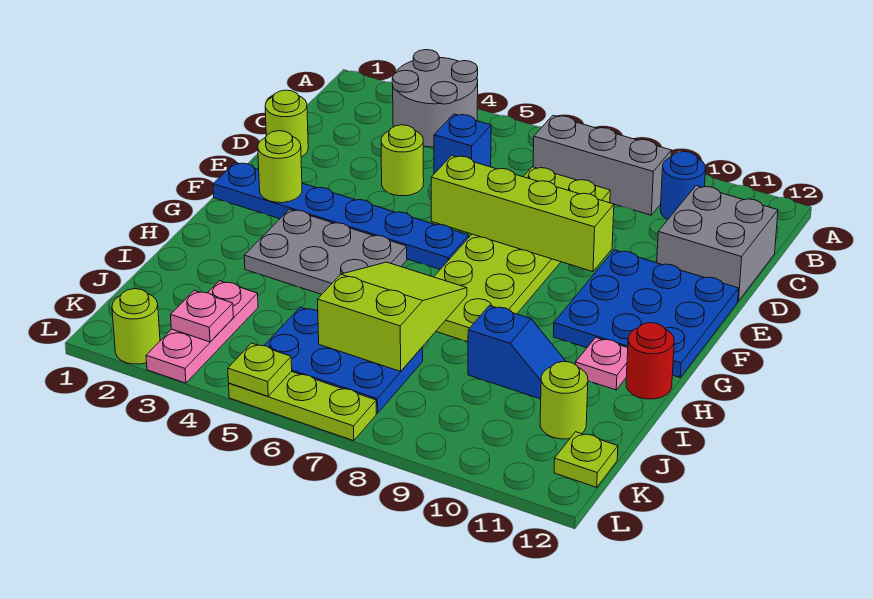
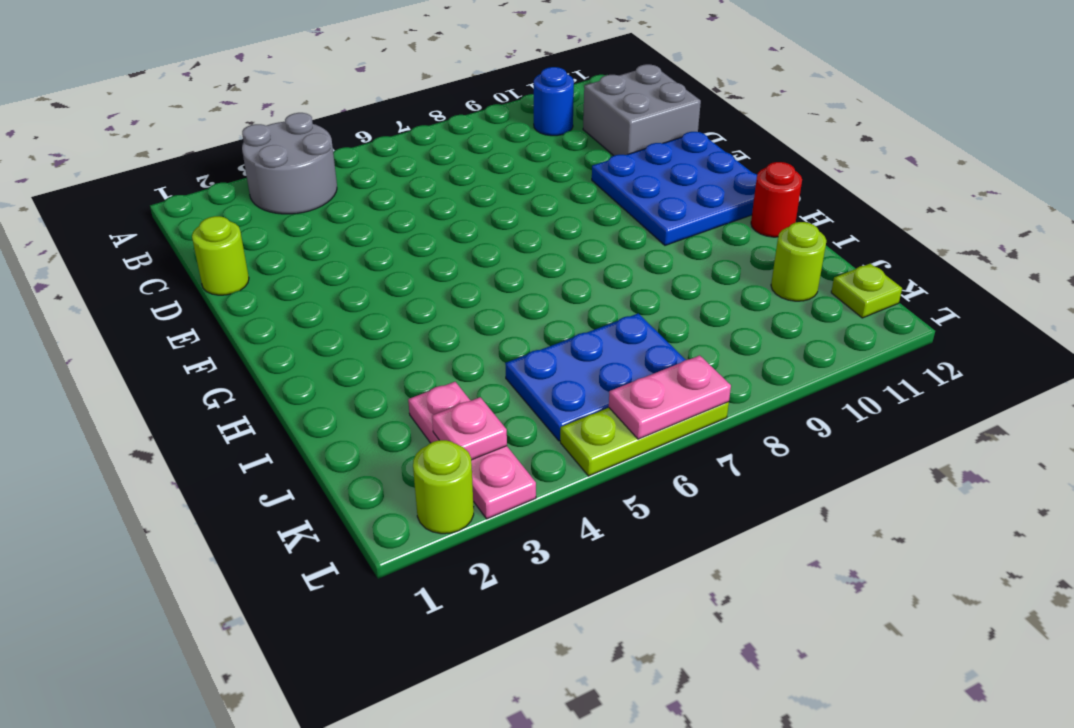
pink 1x2 plate [609,355,731,439] -> none
none -> grey 1x3 brick [533,116,672,215]
none -> blue 1x1 brick [434,114,491,174]
none -> lime 2x6 plate [434,167,610,342]

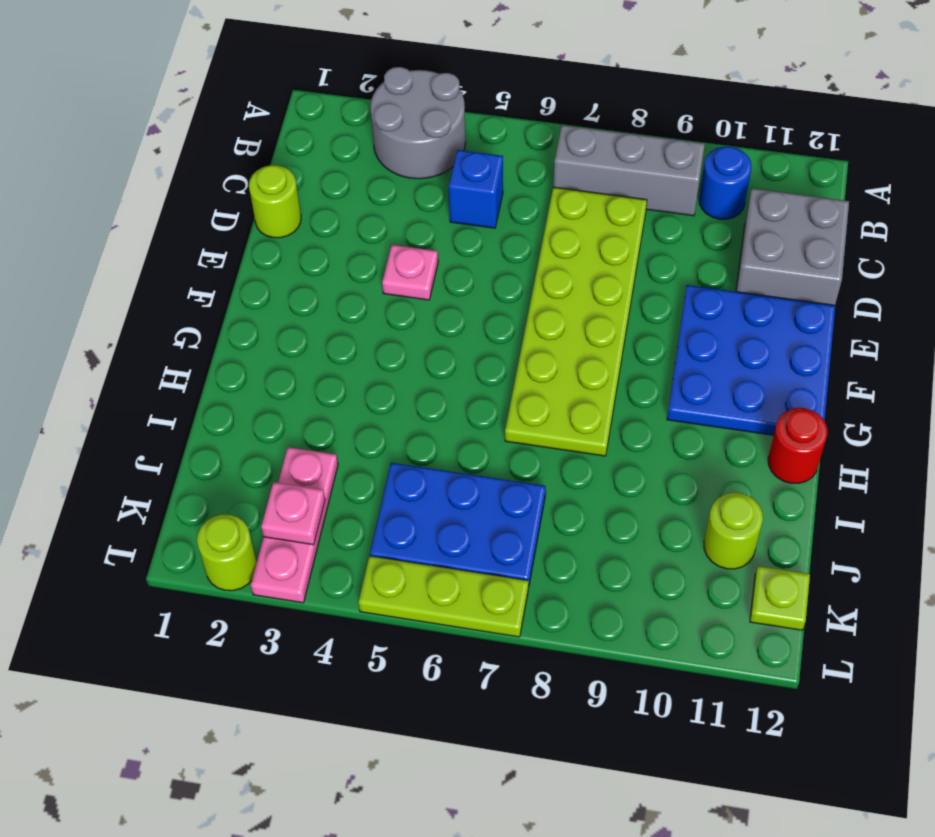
pink 1x1 plate [382,245,438,300] -> pink 1x1 plate moved to [575,337,628,390]
none -> lime 1x1 round brick [381,125,424,196]
none -> blue 1x6 plate [213,163,469,269]
none -> grey 2x3 plate [244,209,407,294]

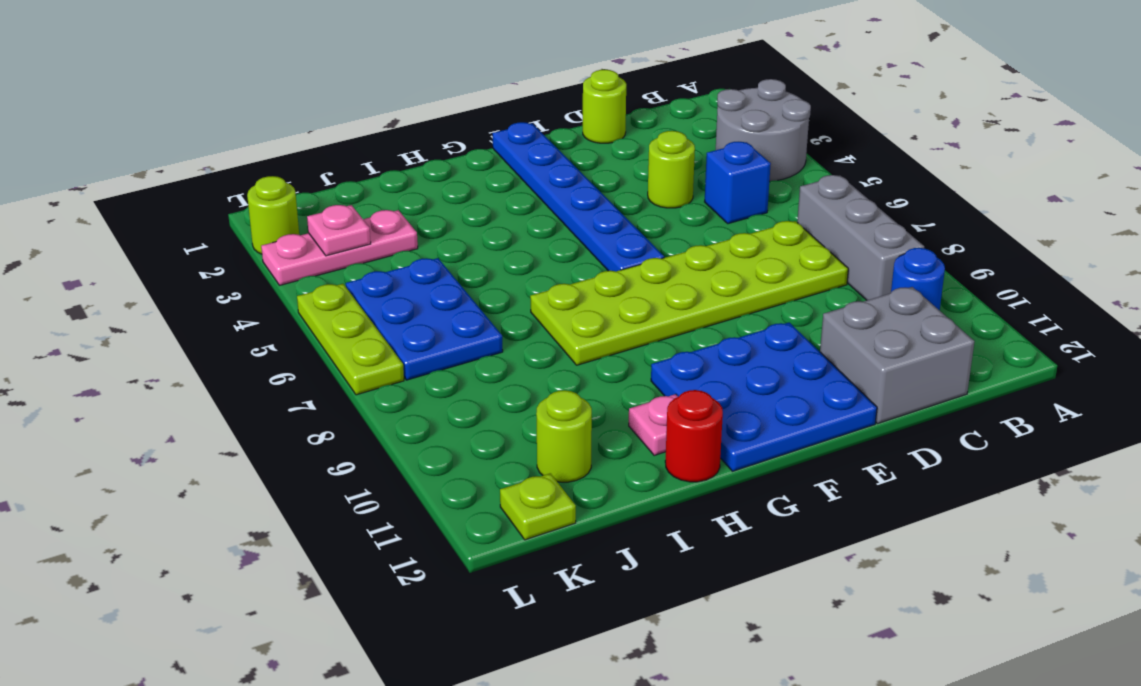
none -> grey 2x3 plate [244,209,407,294]
none -> blue 1x2 slope [468,305,566,399]
none -> lime 1x4 brick [431,156,614,272]

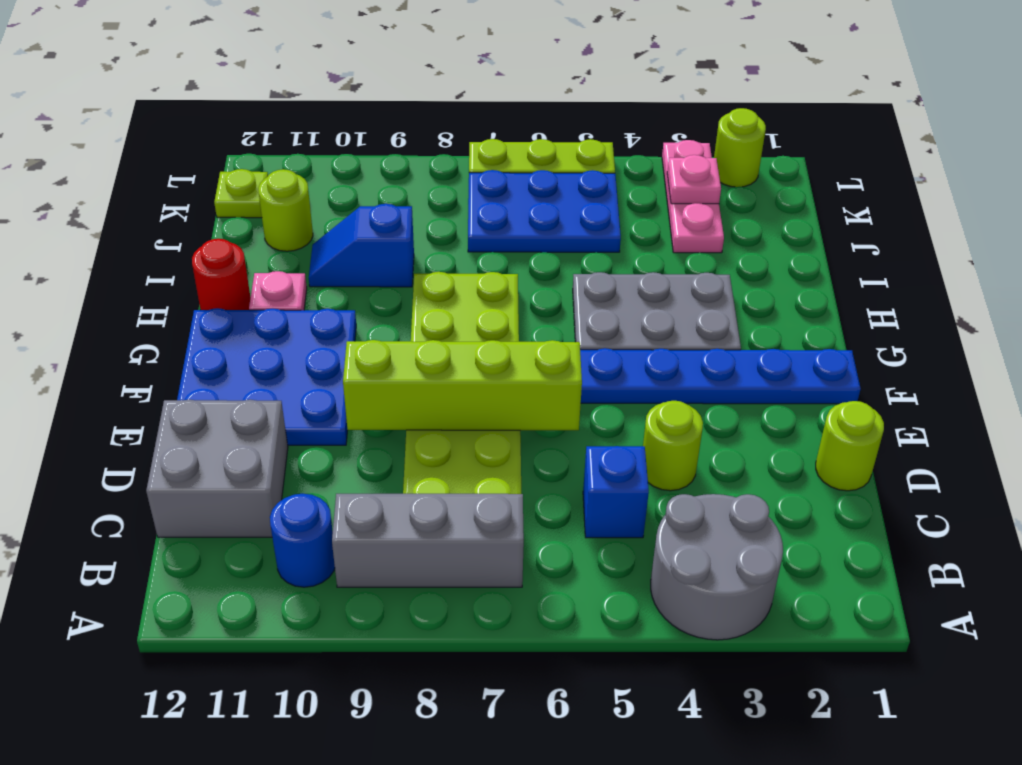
none -> lime 1x1 round brick [258,131,302,203]
none -> lime 2x3 slope [318,262,467,371]
none -> lime 1x1 plate [228,343,292,396]

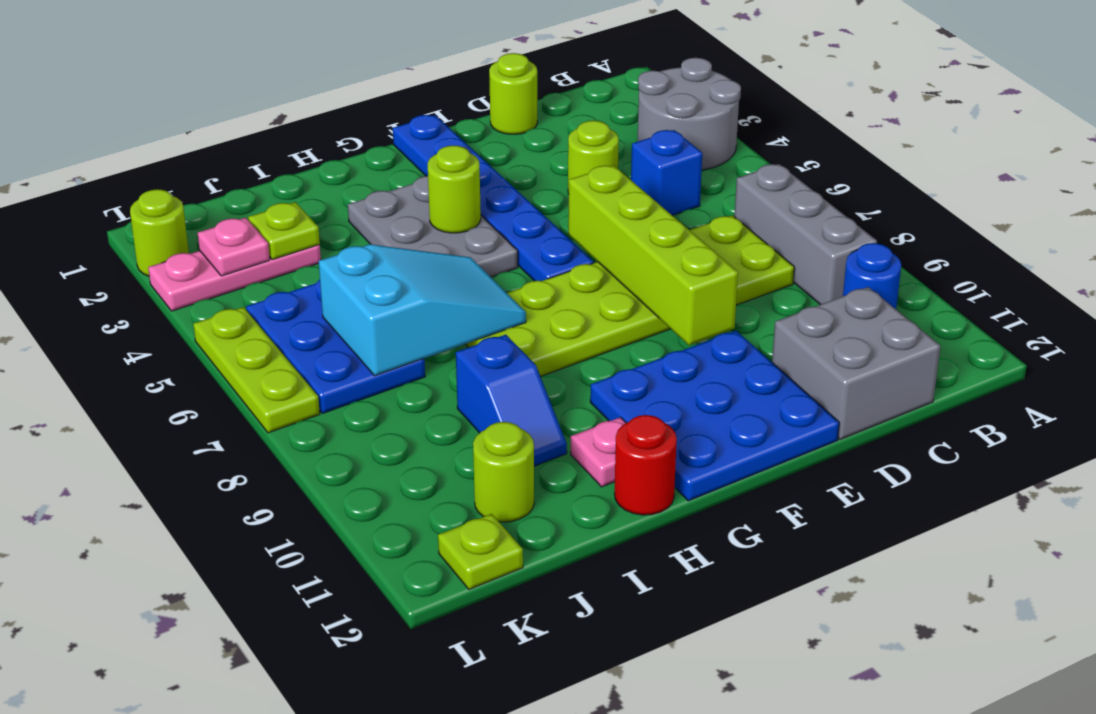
lime 1x1 round brick [428,146,481,233] -> lime 1x1 round brick moved to [258,131,302,203]
cyan 2x3 slope [319,244,526,376] -> lime 2x3 slope [318,262,467,371]
lime 1x1 plate [248,202,320,260] -> lime 1x1 plate moved to [228,343,292,396]

